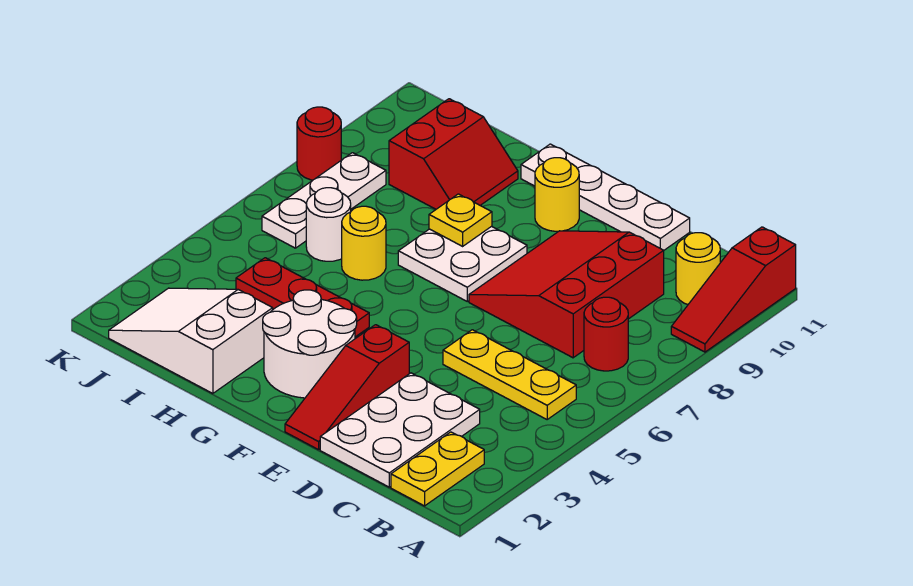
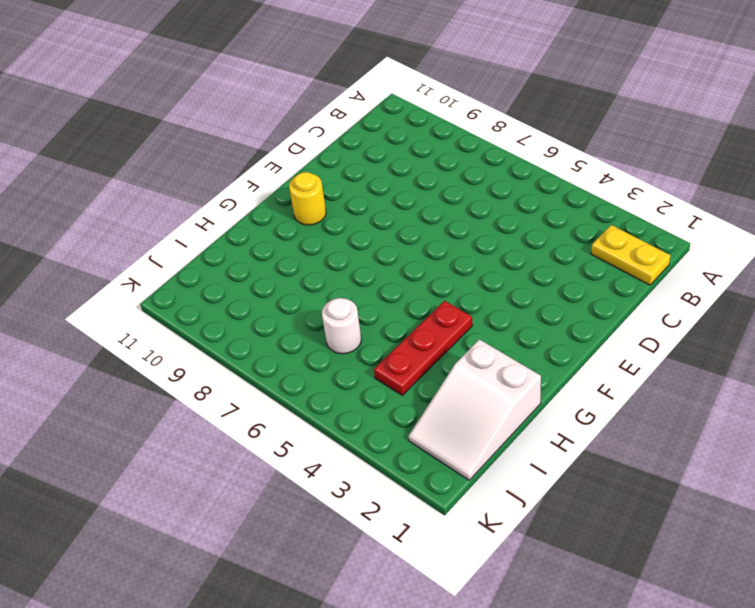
none -> red 1x3 slope [671,227,796,352]
none -> yellow 1x3 plate [443,330,576,419]
none -> red 1x1 round brick [584,297,628,371]

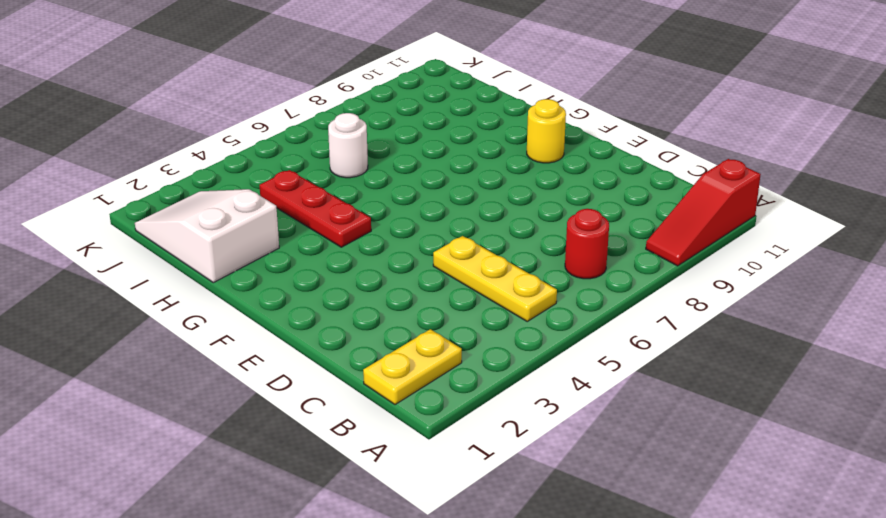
none -> yellow 1x1 round brick [676,233,720,305]
none -> white 2x3 plate [320,373,480,487]
none -> red 3x3 slope [469,231,664,358]

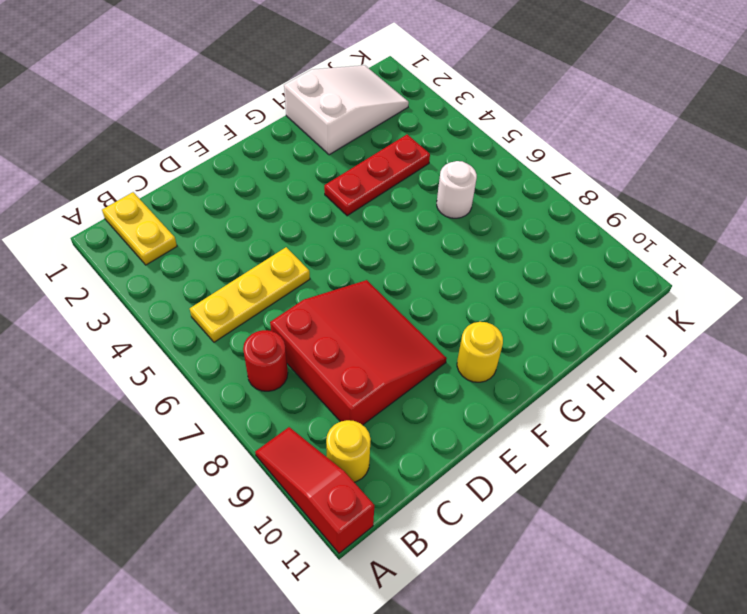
none -> white 2x3 plate [320,373,480,487]
none -> white 1x4 plate [521,144,690,250]
none -> red 1x3 slope [285,325,409,450]

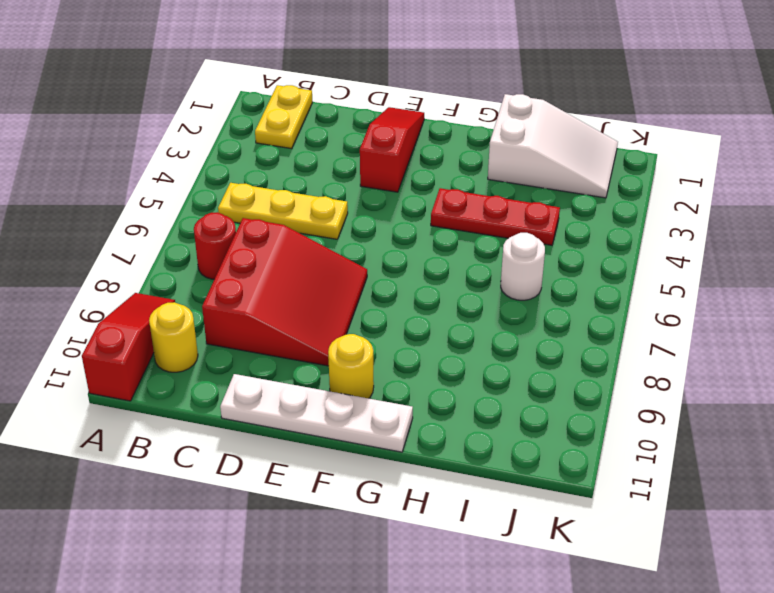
none -> white 2x3 plate [320,373,480,487]
none -> white 2x2 round brick [263,290,357,398]
none -> white 2x2 plate [398,226,527,301]

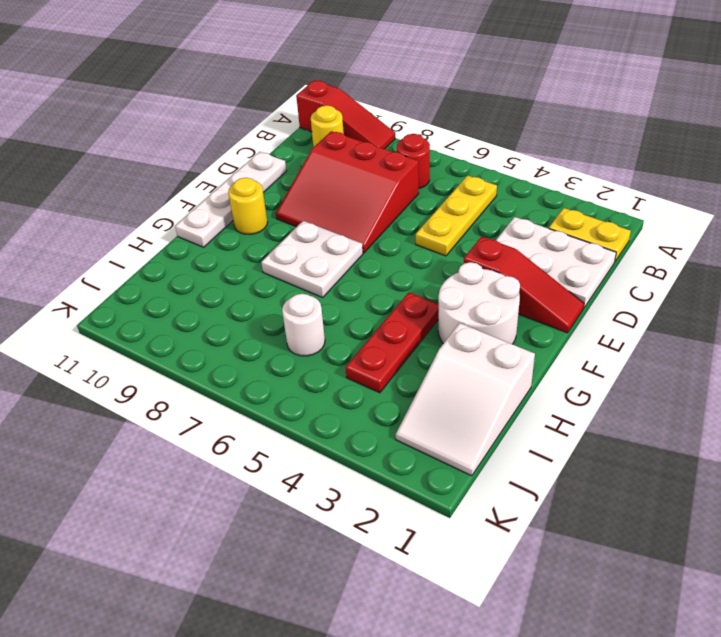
none -> yellow 1x1 round brick [342,206,386,280]
none -> red 2x2 slope [389,99,518,209]
none -> white 1x3 plate [262,153,386,248]

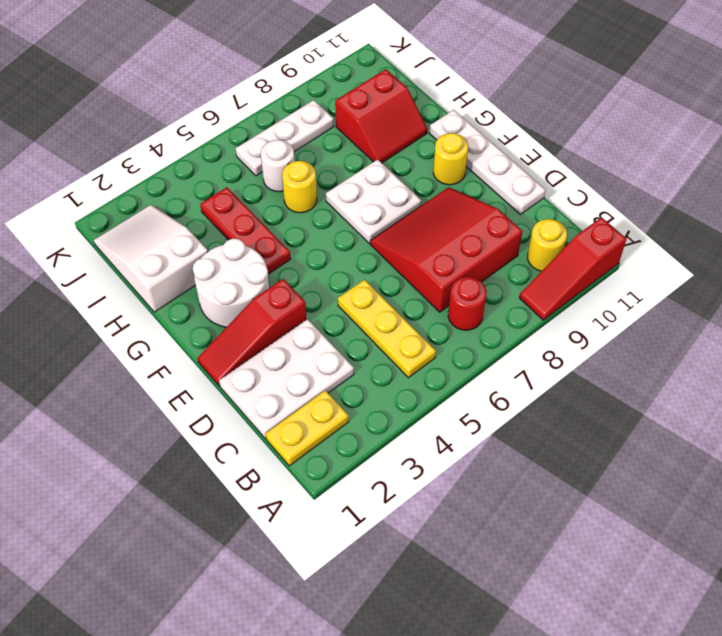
none -> red 1x1 round brick [297,107,341,180]
none -> yellow 1x1 plate [429,194,492,246]

